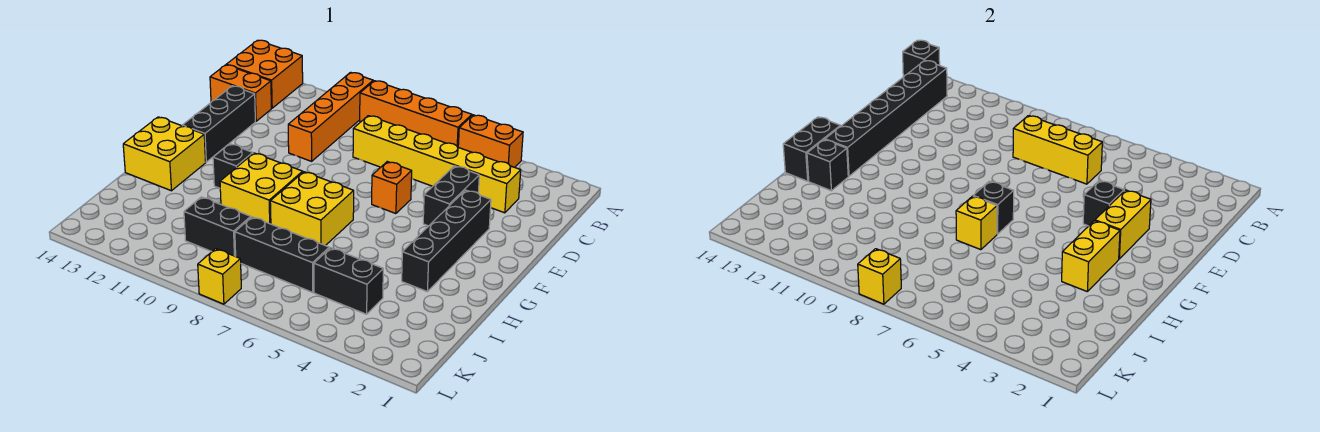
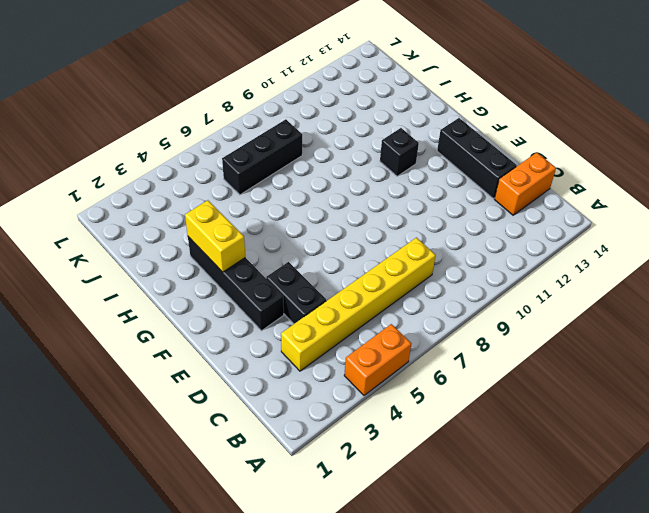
none -> orange 1x4 brick [360,81,472,147]
none -> orange 1x4 brick [288,72,373,161]
none -> orange 2x2 brick [226,40,303,108]

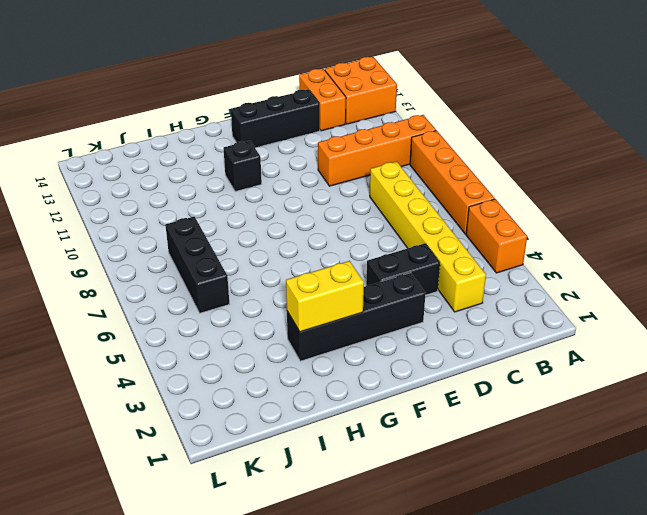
none -> orange 1x1 brick [372,162,412,214]
none -> yellow 2x2 brick [270,172,354,246]
none -> yellow 2x2 brick [220,153,303,224]

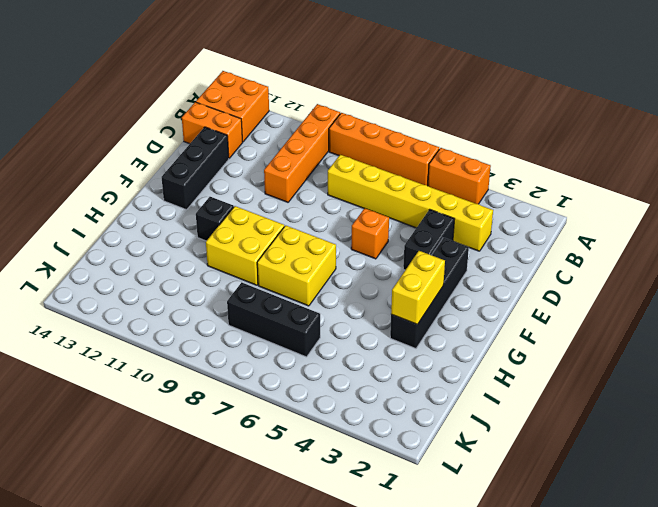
none -> yellow 2x2 brick [123,117,206,191]
none -> black 1x2 brick [314,248,383,314]
none -> black 1x2 brick [184,197,251,256]

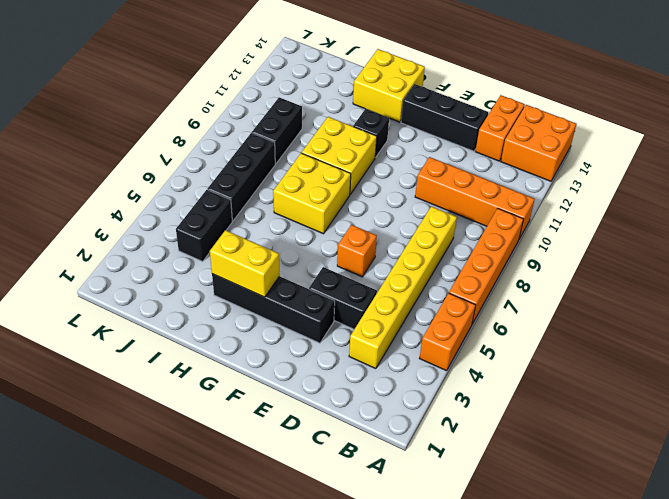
none -> yellow 1x1 brick [198,249,241,304]
none -> black 1x1 brick [903,40,940,77]
none -> black 1x6 brick [825,60,947,176]

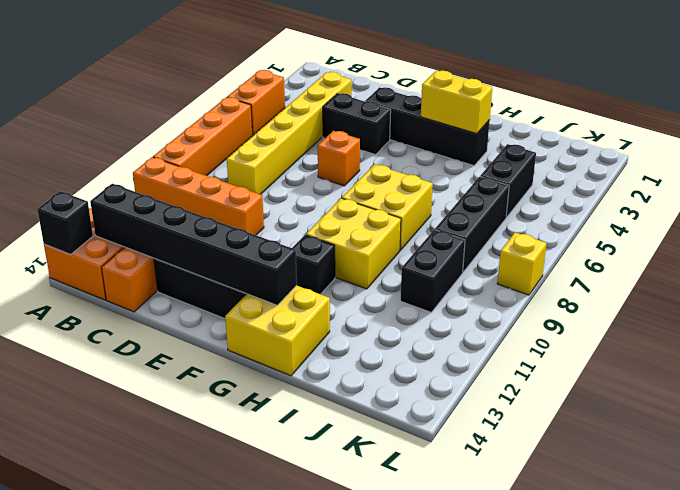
none -> yellow 1x3 brick [1013,116,1102,184]
none -> yellow 1x2 brick [1095,190,1151,259]
none -> black 1x1 brick [1083,181,1124,226]

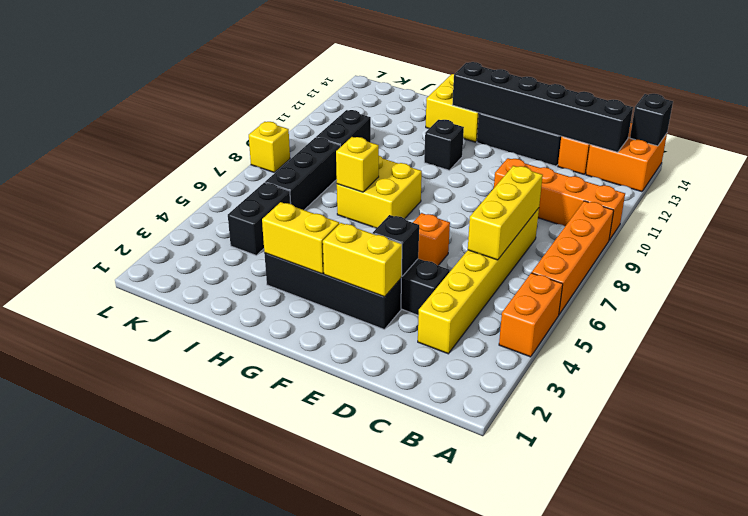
none -> yellow 2x2 brick [220,153,303,224]
none -> black 1x1 brick [973,181,1014,234]
none -> black 1x2 brick [783,117,841,181]

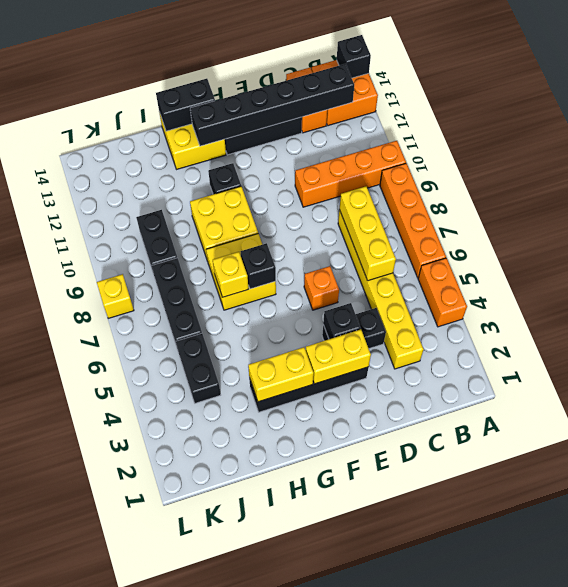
none -> black 1x1 brick [807,140,848,191]
none -> yellow 1x1 brick [858,249,901,304]

